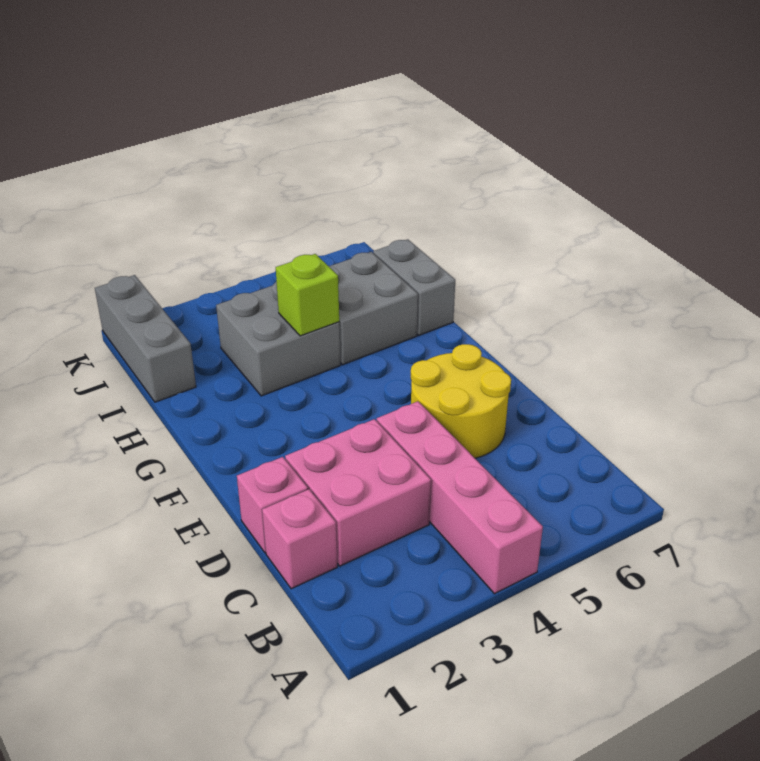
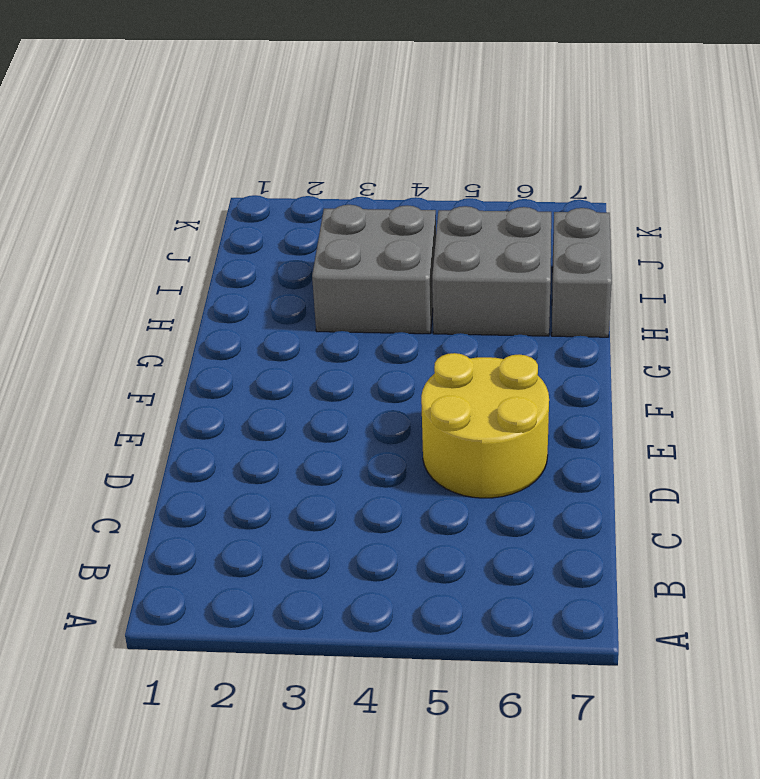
none -> pink 1x4 brick [377,401,543,594]
none -> pink 1x1 brick [262,489,337,589]

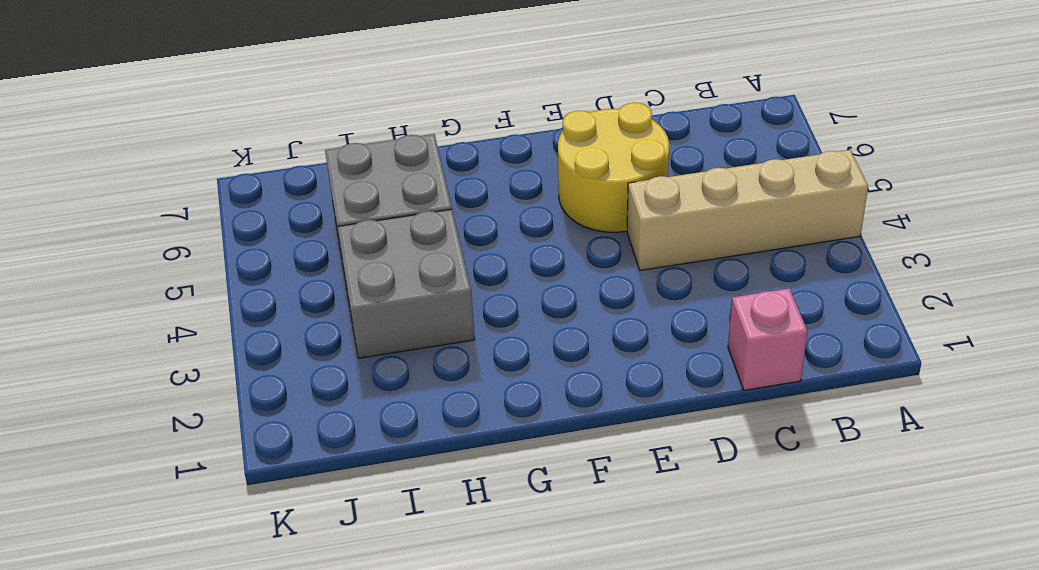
tan 1x4 brick [627,150,868,270] -> pink 1x4 brick [377,401,543,594]
none -> pink 2x2 brick [285,419,431,566]
none -> pink 1x1 brick [237,457,308,553]

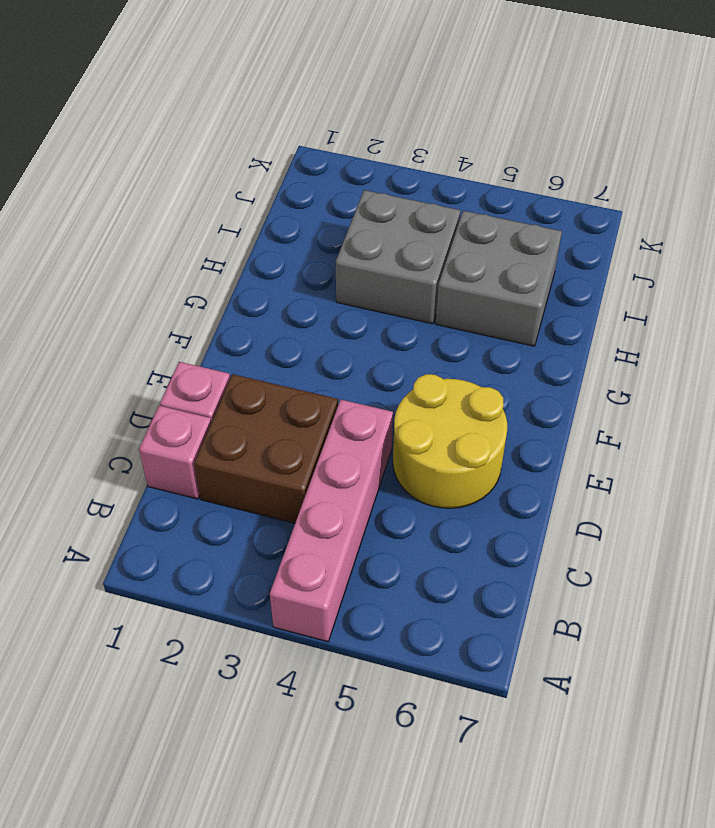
brown 2x2 brick [194,374,338,523] -> pink 2x2 brick [285,419,431,566]
none -> grey 1x2 brick [373,239,455,335]
none -> grey 1x3 brick [95,275,196,402]

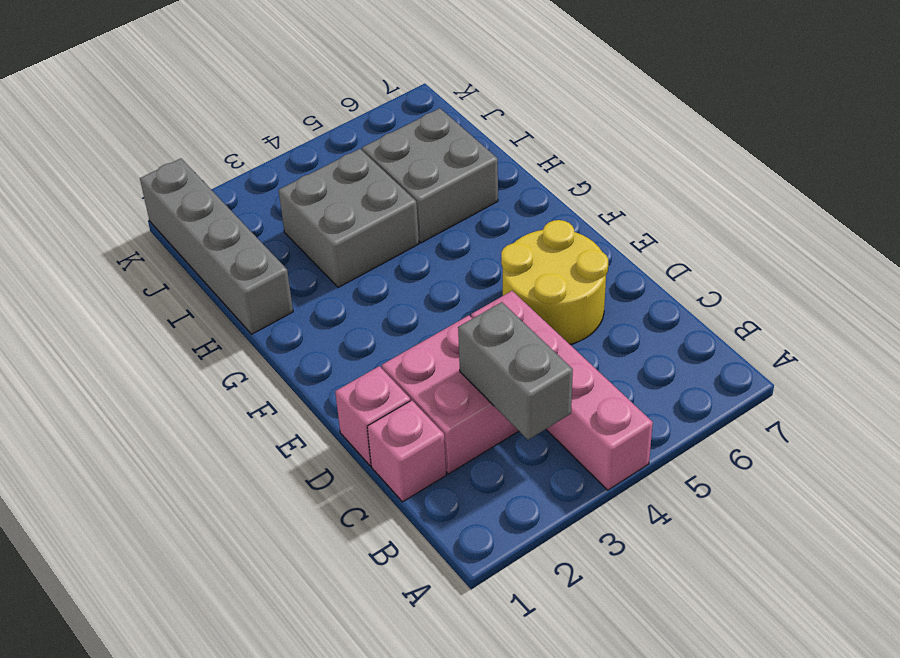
grey 1x2 brick [458,302,573,440] -> grey 1x2 brick moved to [373,239,455,335]
grey 1x4 brick [140,158,293,334] -> grey 1x3 brick [95,275,196,402]
none -> lime 1x1 brick [276,254,339,336]

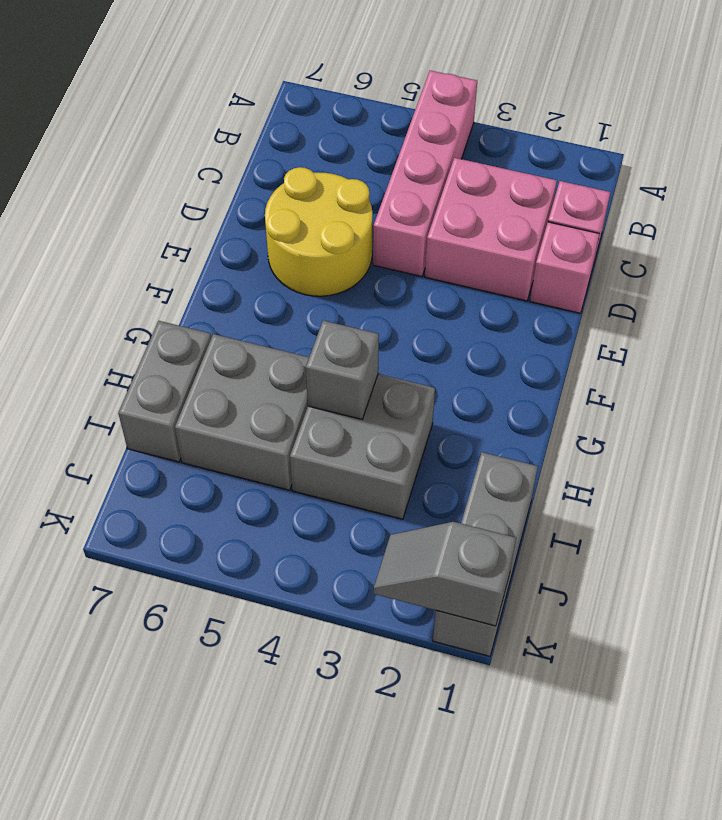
grey 1x1 brick [306,321,379,419] -> lime 1x1 brick [276,254,339,336]
grey 1x2 slope [374,522,516,626] -> none

